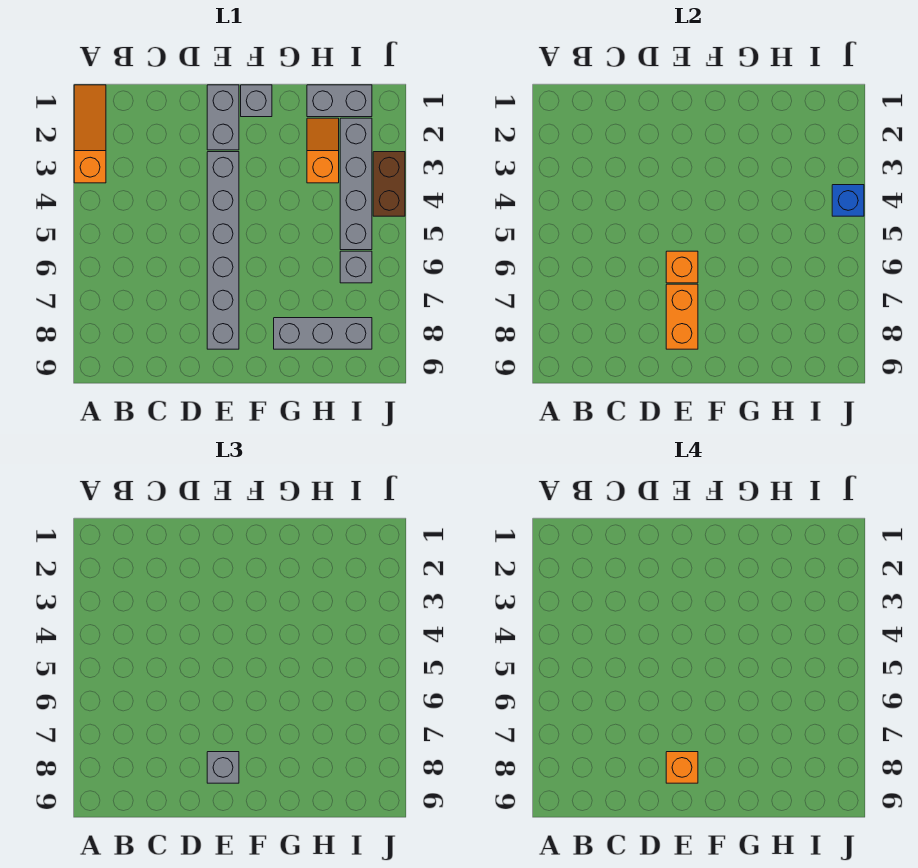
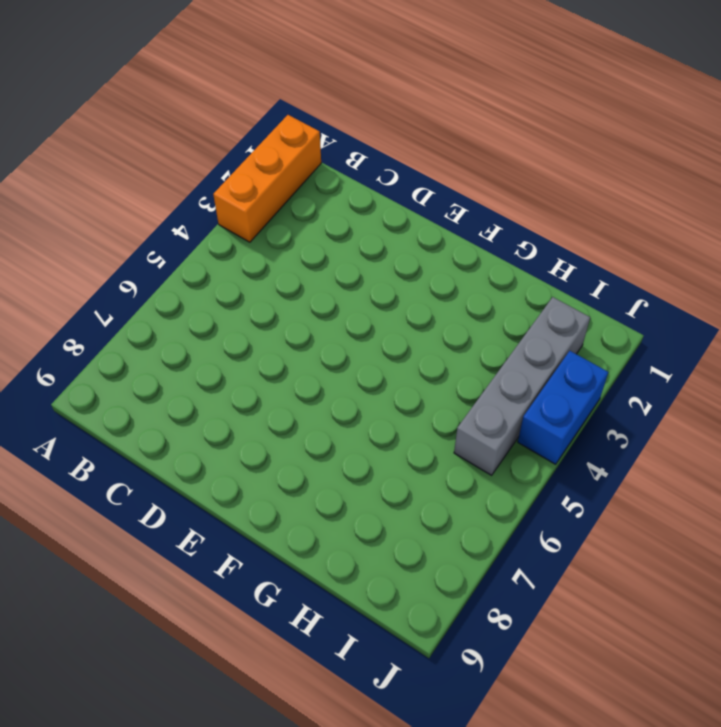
orange 1x3 brick [213,115,321,242] -> orange 1x3 slope [74,85,106,183]
blue 1x2 brick [518,351,608,464] -> brown 1x2 brick [373,152,405,216]
none -> grey 1x2 brick [207,85,239,150]
none -> grey 1x6 brick [207,152,239,349]
none -> grey 1x1 brick [241,85,272,117]

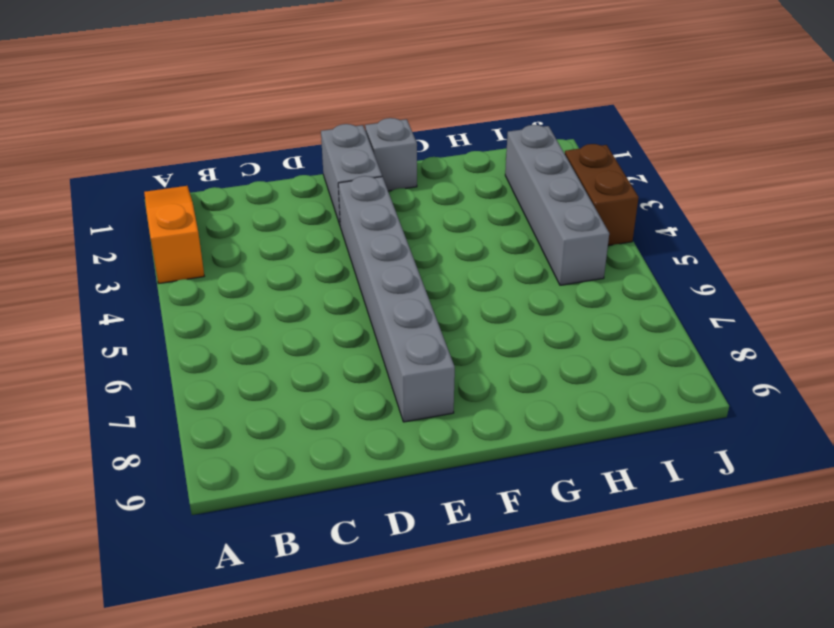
none -> grey 1x3 brick [274,318,372,349]
none -> grey 1x2 brick [307,85,372,117]
none -> orange 1x2 slope [307,118,339,183]

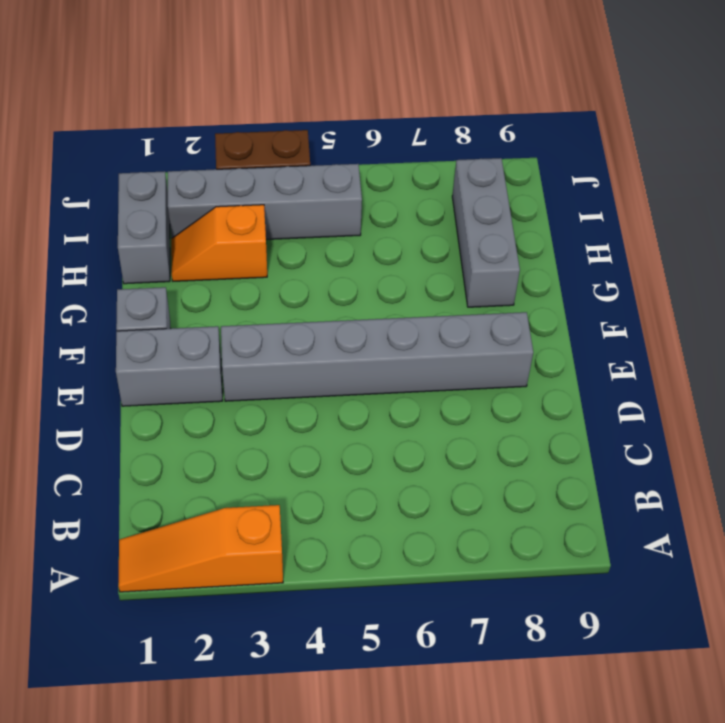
none -> grey 1x1 brick [340,251,372,283]
none -> orange 1x1 brick [666,251,698,283]
none -> orange 1x2 brick [666,284,698,349]

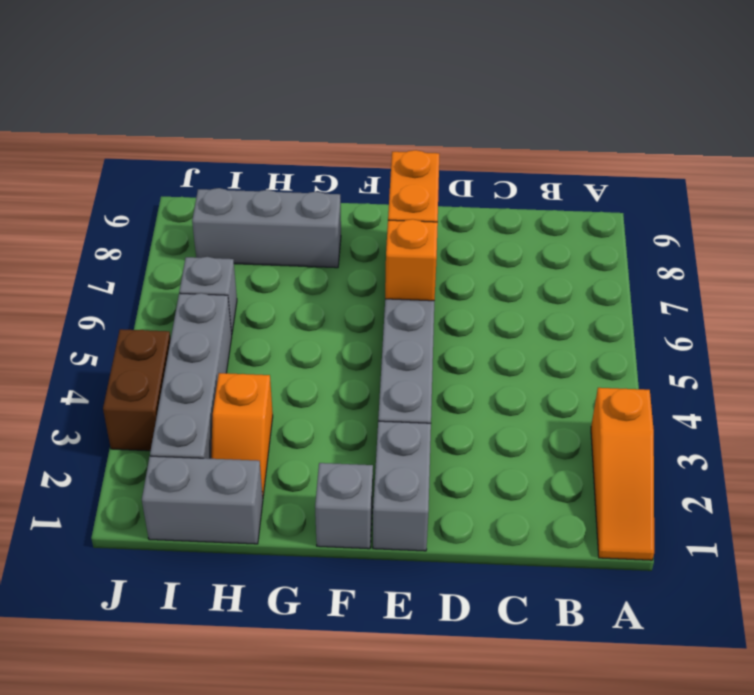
none -> blue 1x1 brick [832,185,864,216]
none -> grey 1x1 brick [207,752,239,783]
none -> orange 1x1 brick [666,752,698,783]

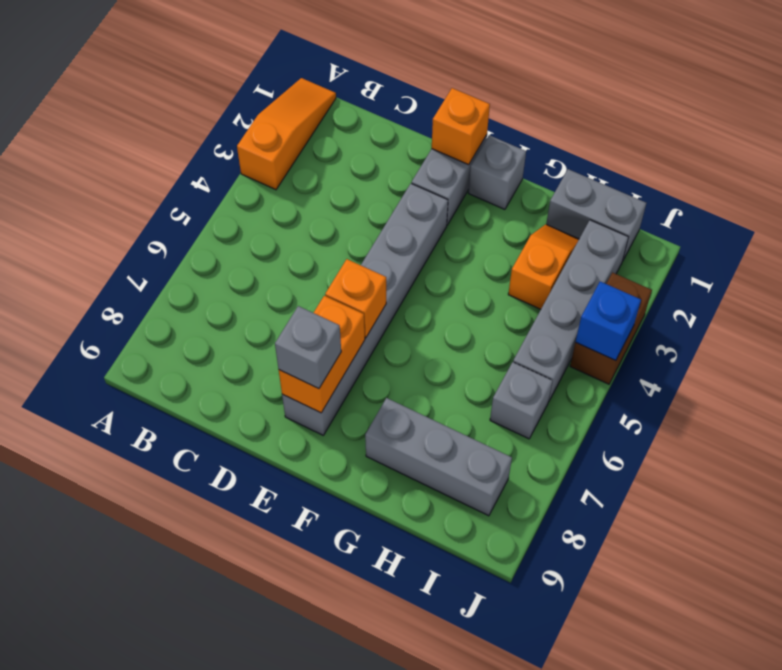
orange 1x1 brick [432,88,490,165] -> orange 1x1 brick moved to [666,752,698,783]

